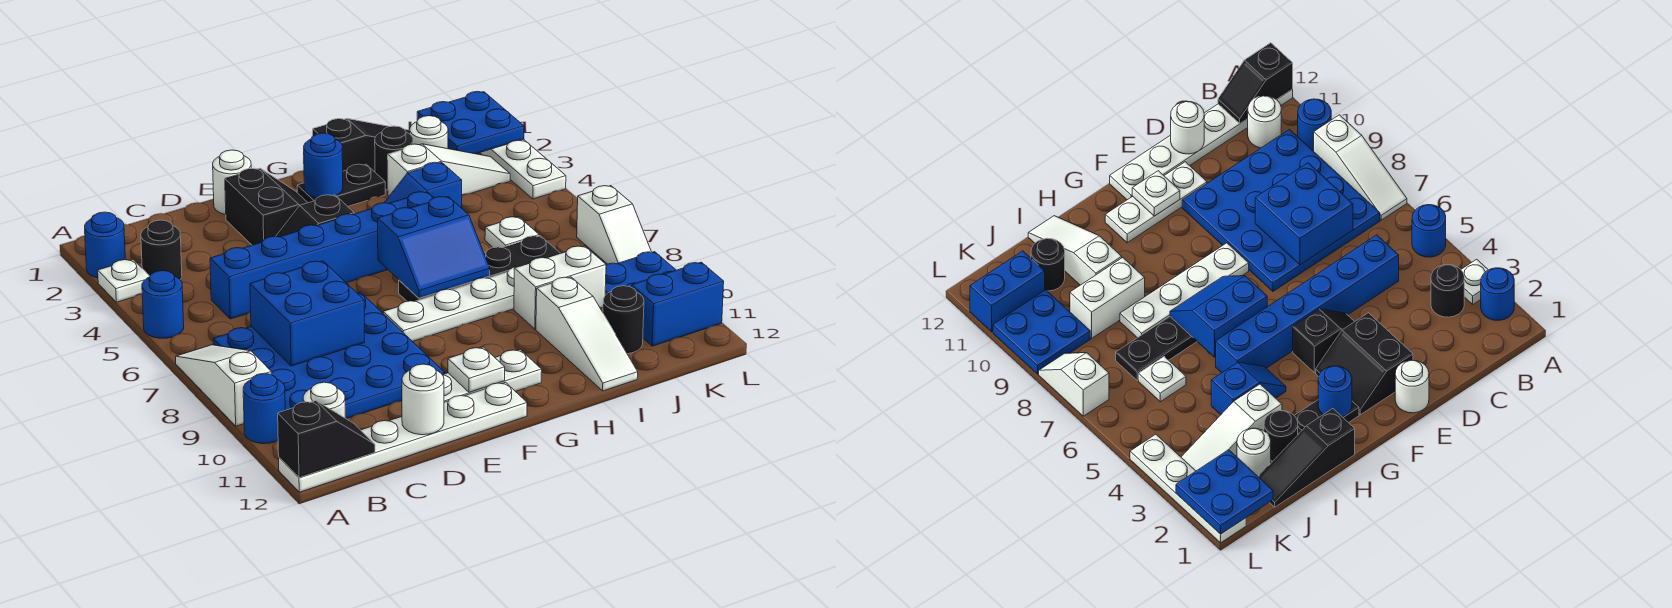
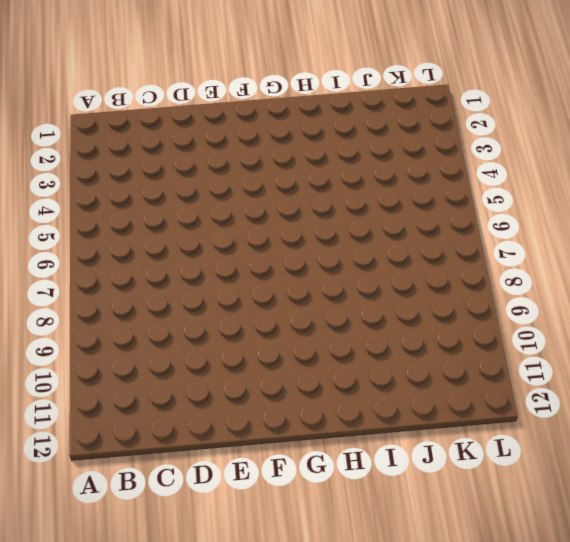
none -> blue 1x1 round brick [85,212,125,278]
none -> white 1x1 plate [98,259,150,302]
none -> blue 1x1 round brick [142,271,184,338]
none -> white 1x3 slope [176,345,272,426]

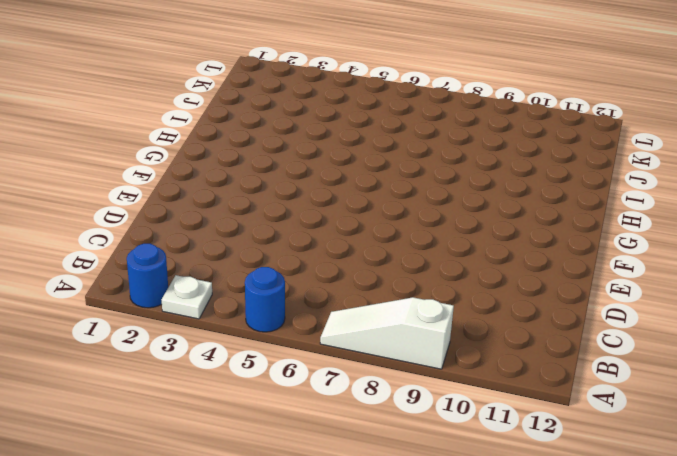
none -> blue 1x1 round brick [243,373,285,444]
none -> white 1x6 plate [279,382,527,492]
none -> black 1x1 round brick [141,220,182,280]
none -> blue 4x4 plate [213,292,445,419]

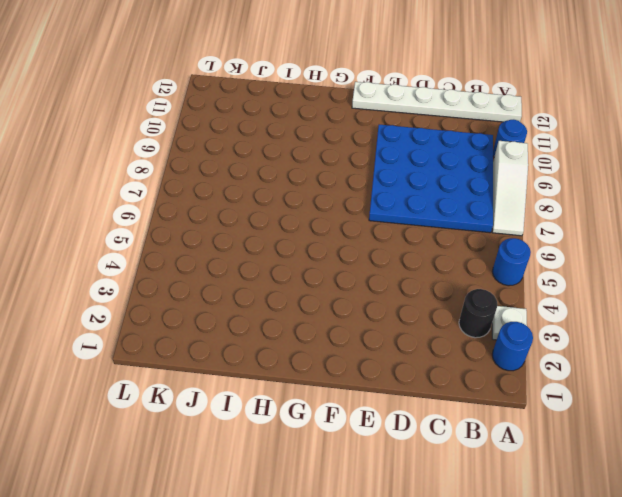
none -> white 1x1 round brick [303,382,345,418]
none -> blue 1x6 brick [210,192,434,319]
none -> white 1x1 round brick [213,150,251,215]
none -> black 2x2 slope [225,168,308,245]

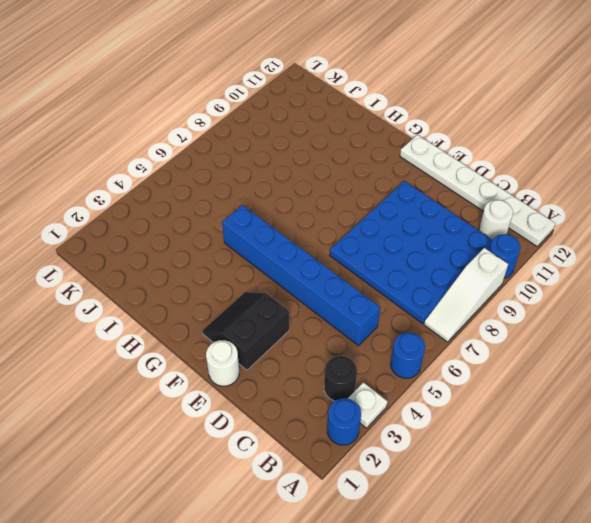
none -> black 1x2 slope [276,195,354,237]
none -> white 1x3 plate [443,350,542,402]
none -> white 1x4 plate [383,267,516,342]
none -> black 1x2 plate [297,164,385,206]

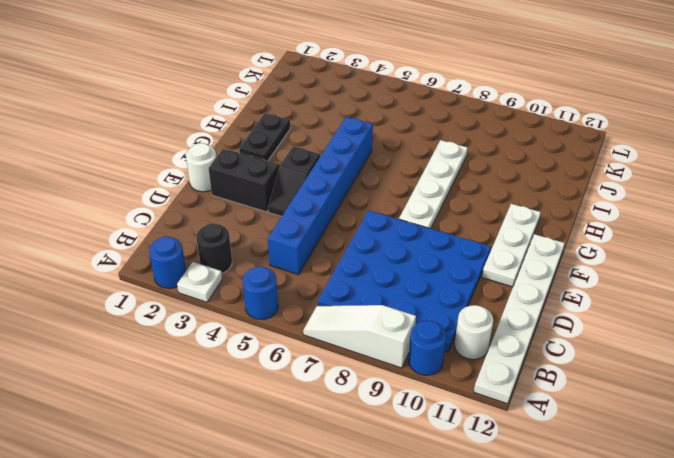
none -> black 1x4 plate [399,236,560,301]
none -> black 1x3 slope [313,119,410,172]
none -> blue 1x2 slope [384,162,462,208]
none -> black 1x1 round brick [375,126,413,190]

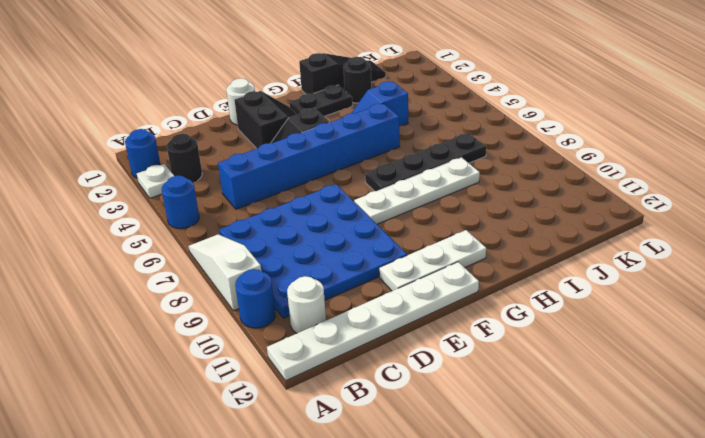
none -> white 1x3 slope [388,144,510,196]
none -> white 1x2 brick [514,246,606,329]
none -> white 1x3 slope [536,277,638,391]
none -> white 1x1 round brick [410,116,448,149]

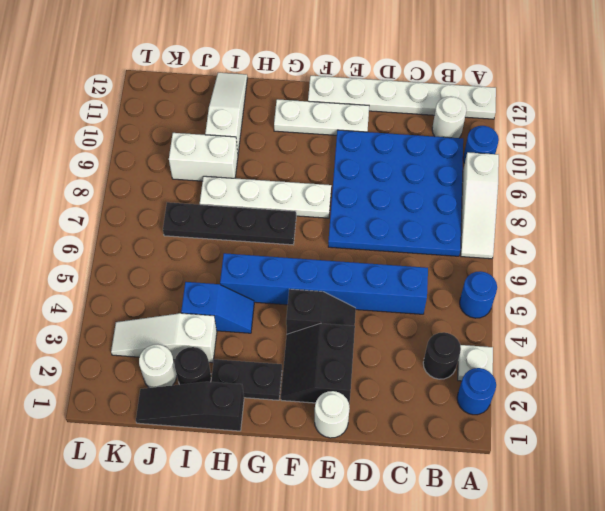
none -> white 1x1 plate [485,217,539,248]
none -> black 1x1 round brick [603,286,644,354]
none -> blue 2x2 plate [605,252,676,295]
none -> blue 1x2 brick [632,262,724,346]

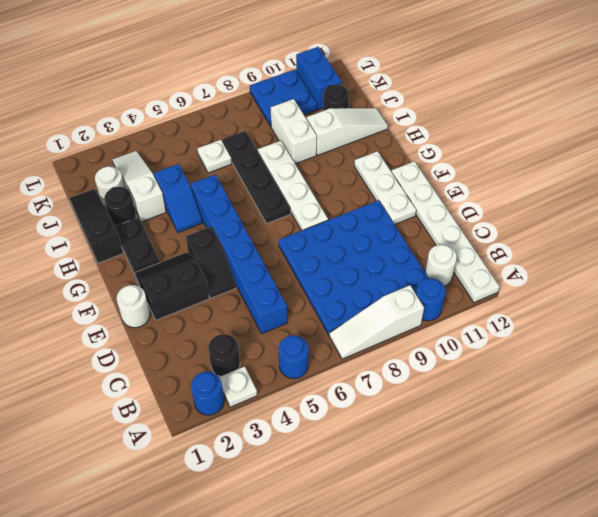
none -> white 1x4 plate [480,139,566,199]
none -> white 1x2 slope [577,186,651,264]
none -> black 1x2 slope [278,401,375,478]
none -> blue 2x2 brick [250,261,364,366]

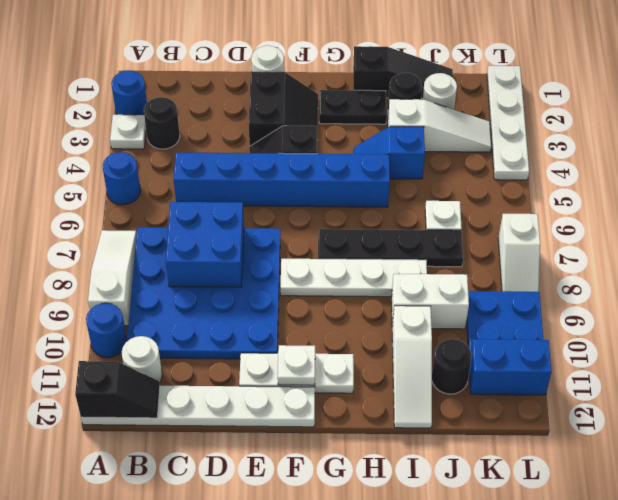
none -> white 1x1 round brick [402,364,444,435]
none -> blue 1x1 round brick [304,133,343,198]
none -> blue 2x2 slope [378,197,490,298]
none -> blue 2x2 plate [417,91,524,154]

